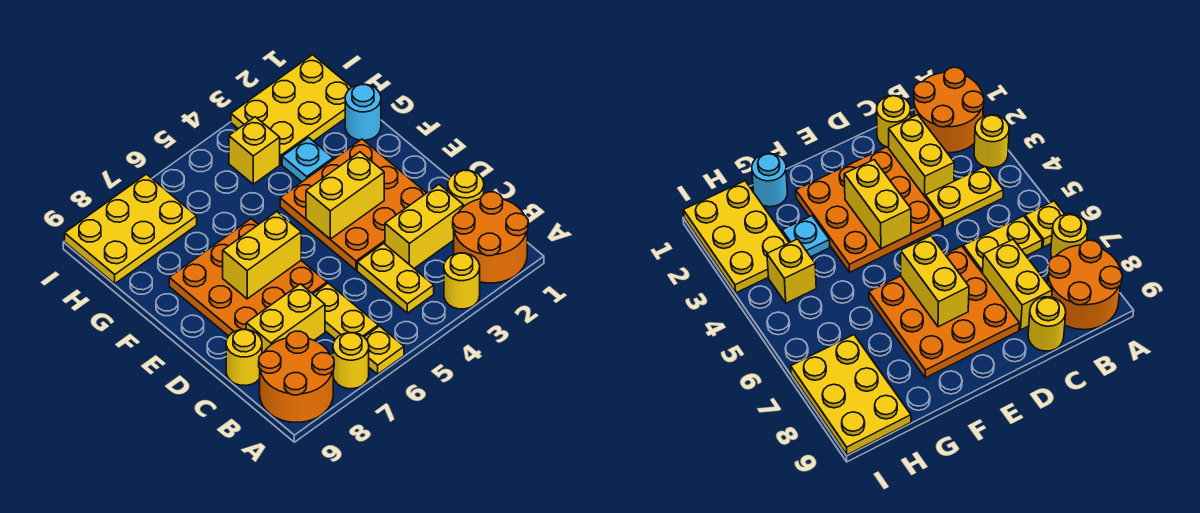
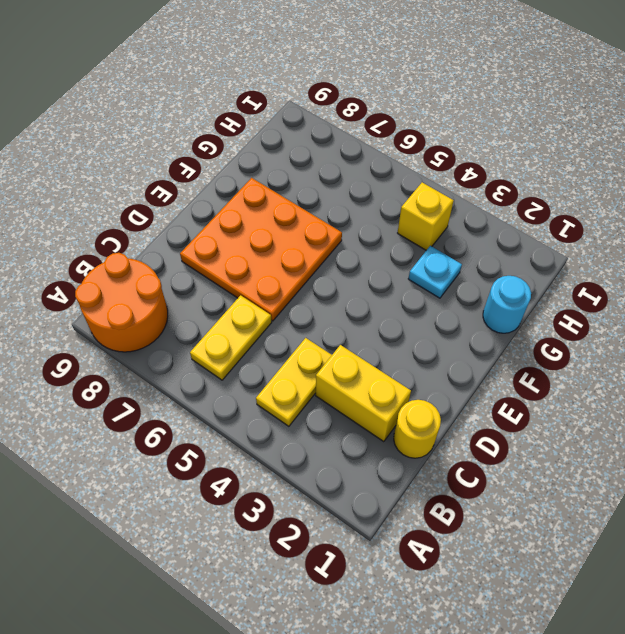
none -> orange 2x2 round brick [453,192,528,283]
none -> yellow 1x1 round brick [444,253,480,309]
none -> yellow 1x1 plate [365,326,404,374]

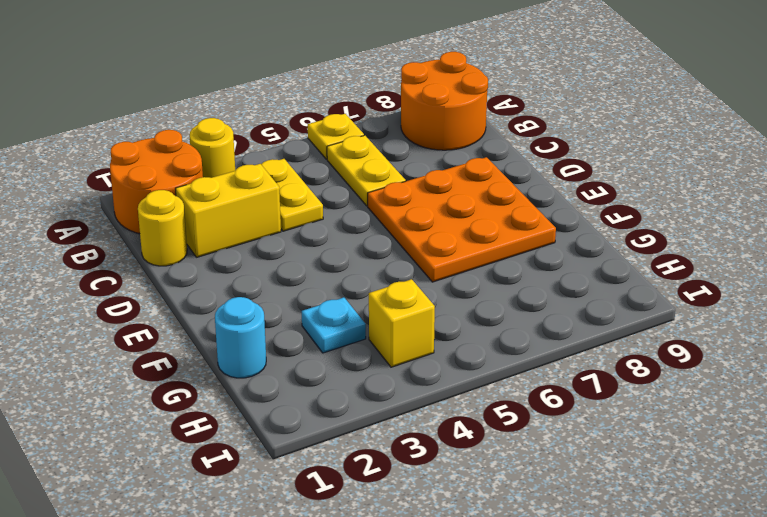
none -> yellow 1x1 round brick [333,333,369,389]
none -> yellow 1x2 brick [246,284,325,353]
none -> yellow 1x1 round brick [226,329,262,385]

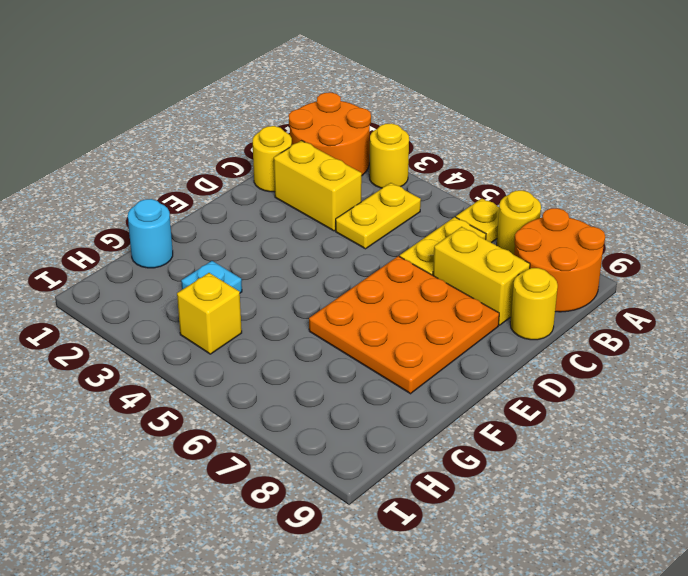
none -> orange 3x3 plate [280,139,426,270]
none -> yellow 2x3 plate [231,55,352,164]
none -> yellow 2x3 plate [65,174,197,284]

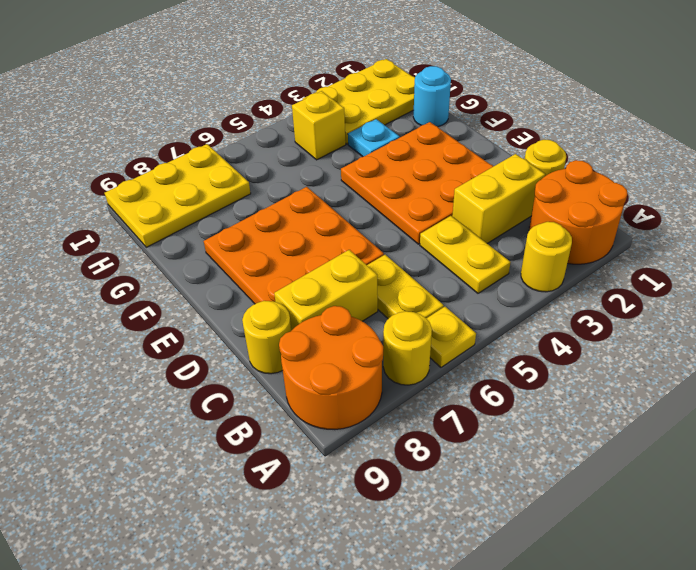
none -> yellow 1x2 brick [306,152,384,239]
none -> yellow 1x2 brick [223,212,301,299]

